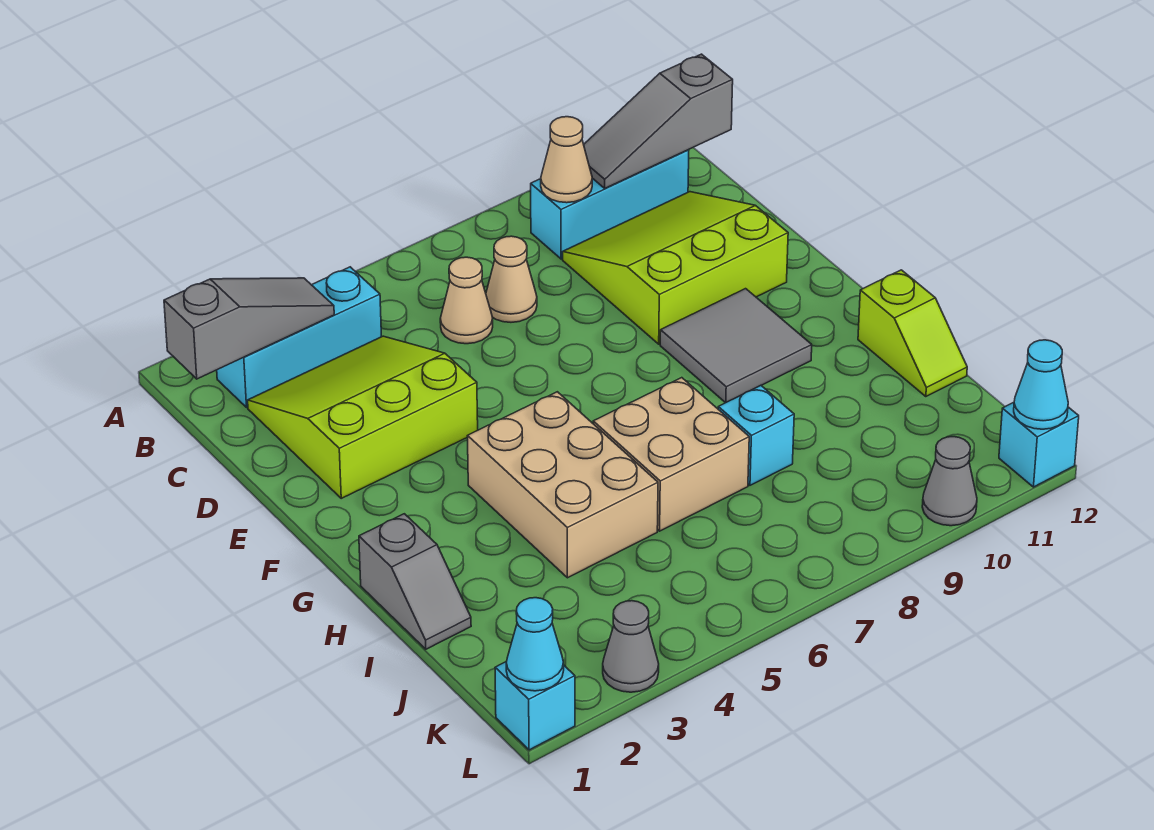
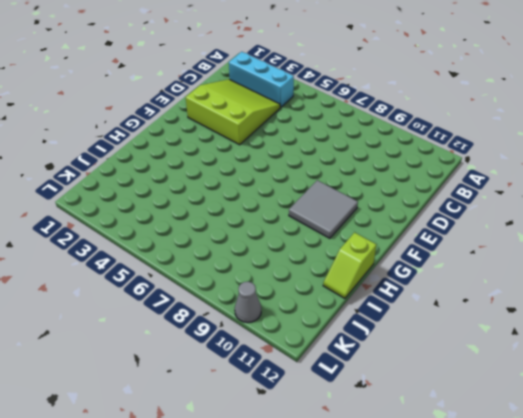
none -> cyan 1x3 brick [531,150,689,259]
none -> tan 1x1 cone [440,257,493,344]
none -> tan 1x1 cone [486,236,537,322]

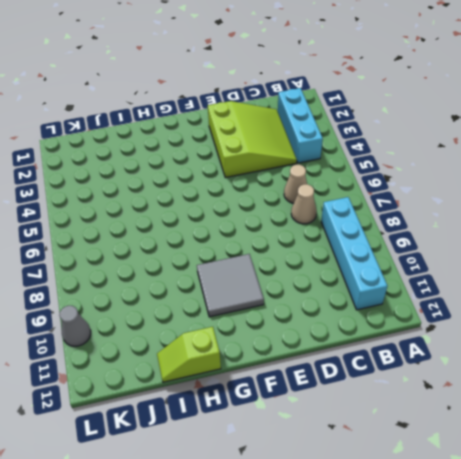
cyan 1x4 brick [321,197,387,310] -> cyan 1x3 brick [531,150,689,259]
none -> lime 3x3 slope [563,192,788,344]
none -> tan 2x3 brick [468,392,658,578]
none -> grey 1x2 slope [359,514,471,649]

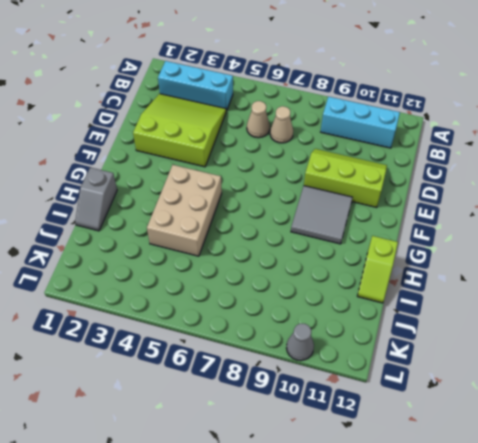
lime 2x3 slope [304,149,387,208] -> lime 3x3 slope [563,192,788,344]
none -> tan 2x2 brick [593,378,749,531]
none -> cyan 1x1 brick [718,386,794,485]
none -> cyan 1x1 brick [495,662,575,750]

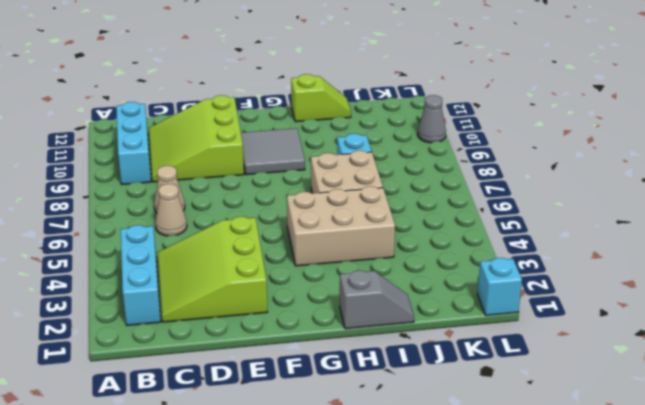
none -> grey 1x1 cone [603,601,659,692]
none -> cyan 1x1 brick [999,402,1079,487]
none -> grey 1x3 slope [164,278,334,379]

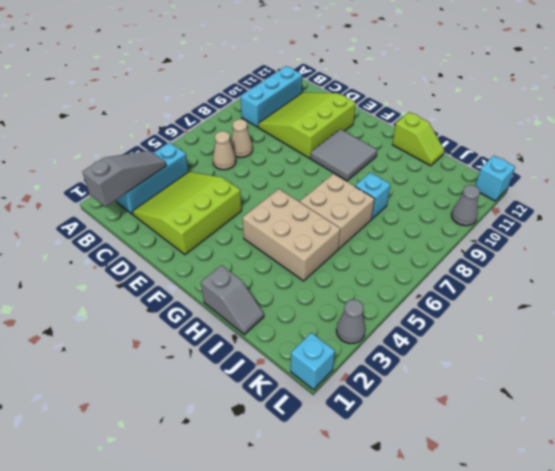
none -> tan 1x1 cone [541,117,592,203]
none -> grey 1x3 slope [584,54,733,188]
none -> cyan 1x1 cone [506,598,564,691]

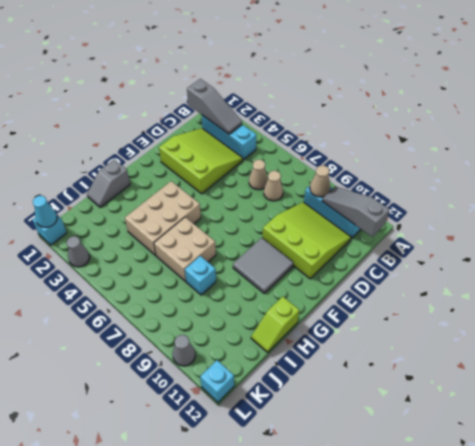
none -> cyan 1x1 cone [1014,340,1068,429]

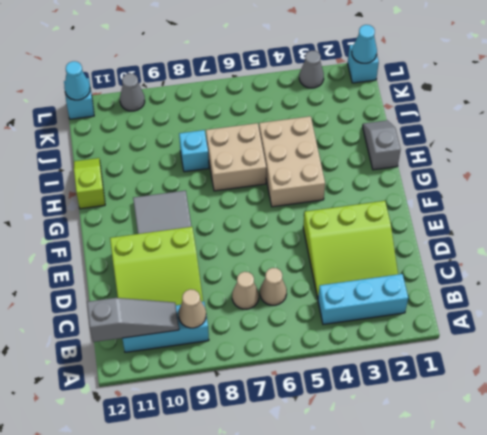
none -> grey 1x3 slope [164,278,334,379]

